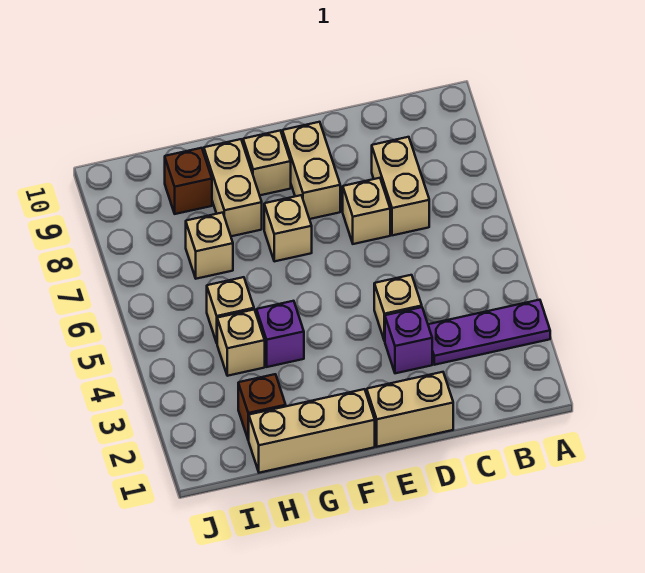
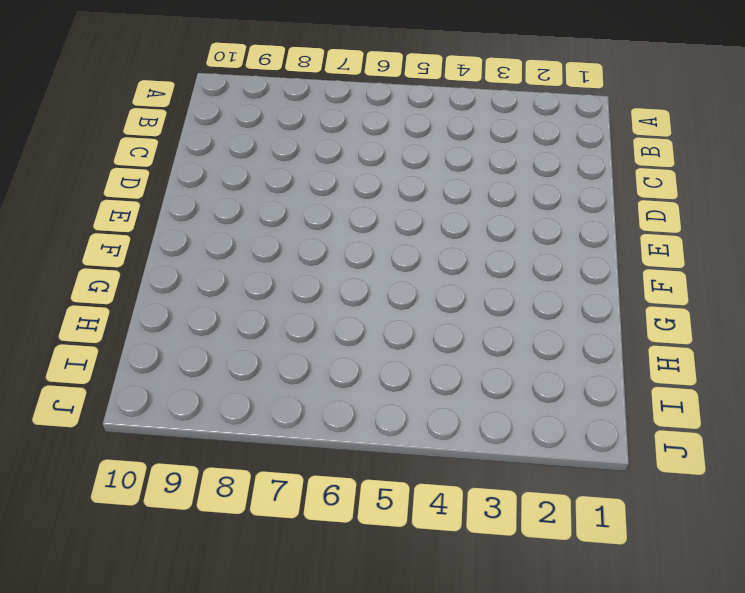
none -> purple 1x3 plate [428,300,550,365]
none -> tan 1x2 brick [372,137,429,235]
none -> tan 1x2 brick [367,372,453,447]

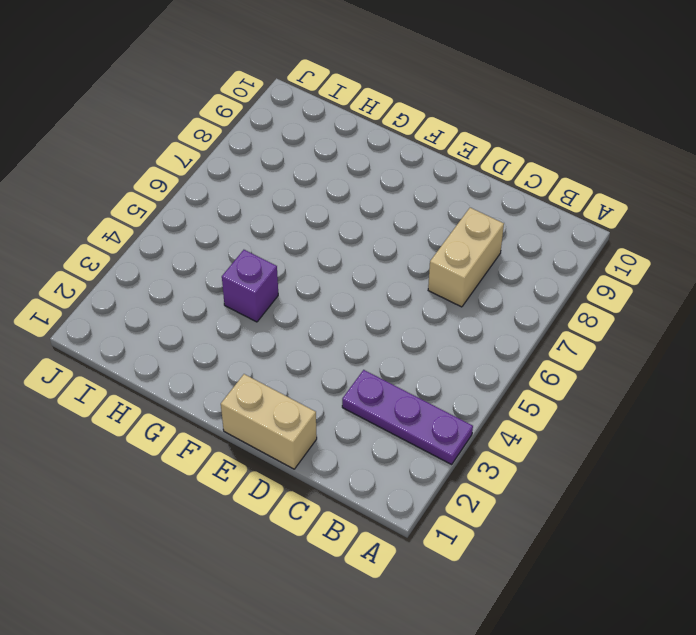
none -> purple 1x1 brick [385,307,432,373]
none -> tan 1x1 brick [374,275,422,341]
none -> tan 1x1 brick [343,178,390,244]

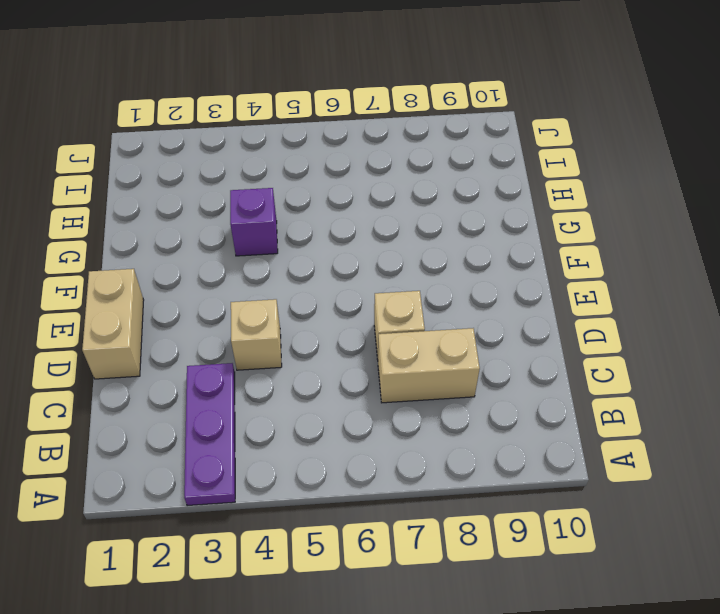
none -> purple 1x1 brick [385,307,432,373]
none -> tan 1x2 brick [282,122,340,219]
none -> tan 1x3 brick [248,389,375,473]

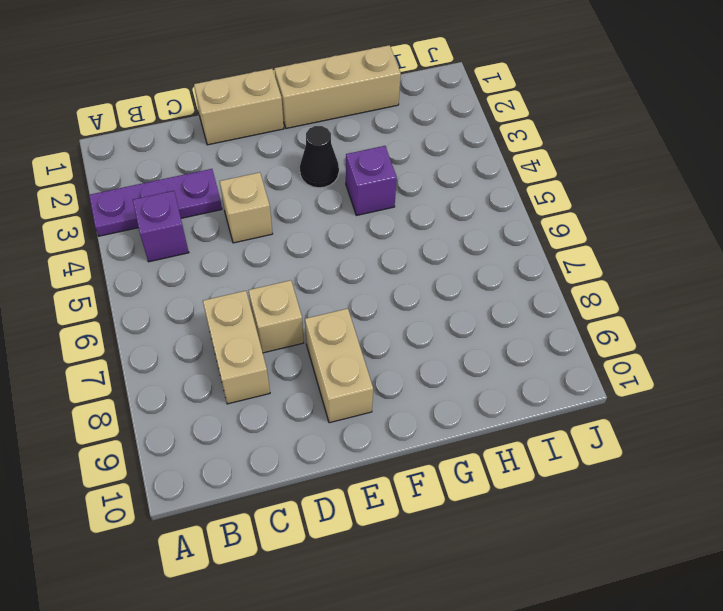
purple 1x1 brick [133,191,189,262] -> purple 1x1 brick moved to [385,307,432,373]
black 1x1 cone [300,126,339,188] -> none
none -> tan 1x1 brick [264,195,312,261]
none -> tan 1x1 brick [243,131,291,195]
none -> tan 1x2 brick [204,139,262,236]

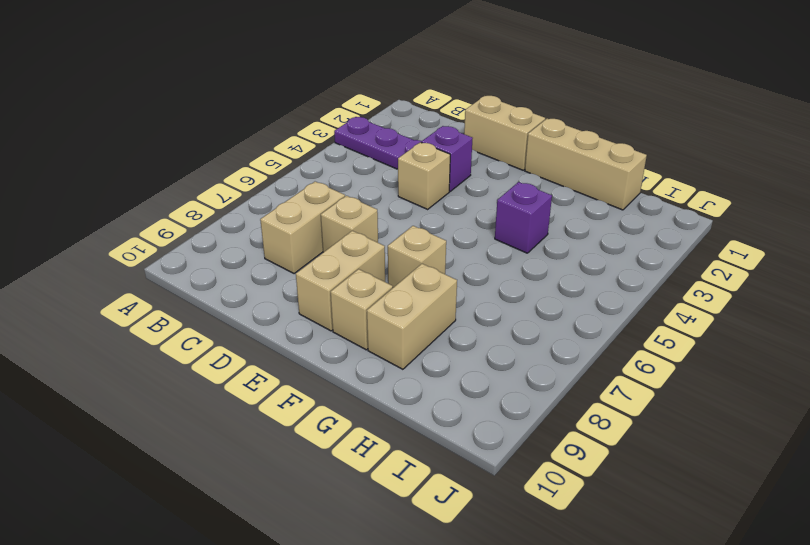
none -> brown 1x1 brick [238,374,286,440]
none -> tan 1x1 brick [217,310,265,376]
none -> tan 1x1 brick [207,277,254,343]

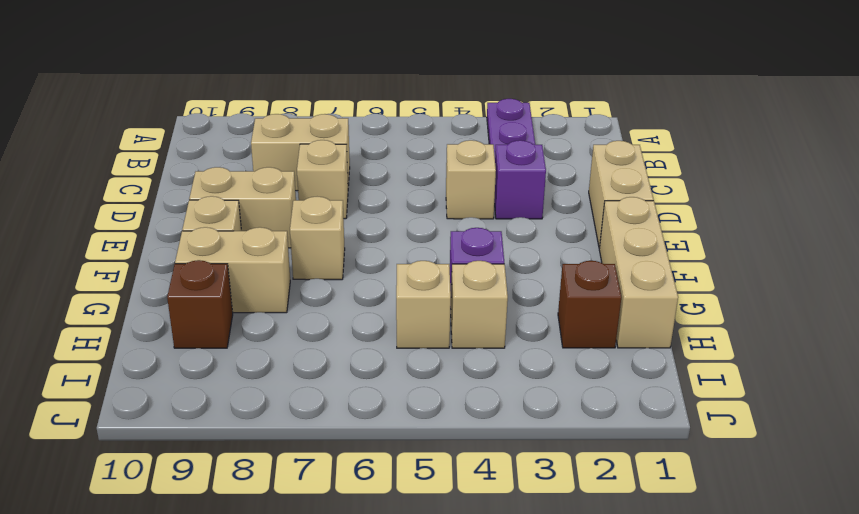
none -> tan 1x1 brick [186,213,233,279]

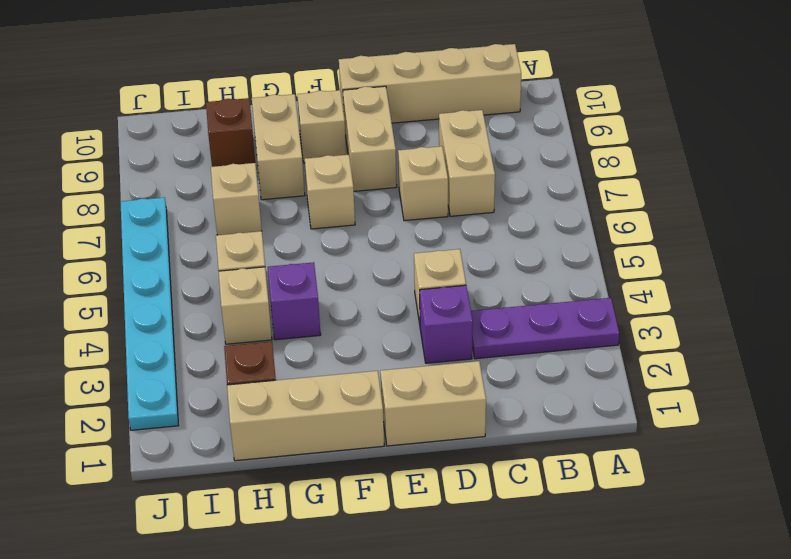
tan 1x4 brick [339,44,521,123] -> none
cyan 1x6 plate [121,197,179,430] -> none

